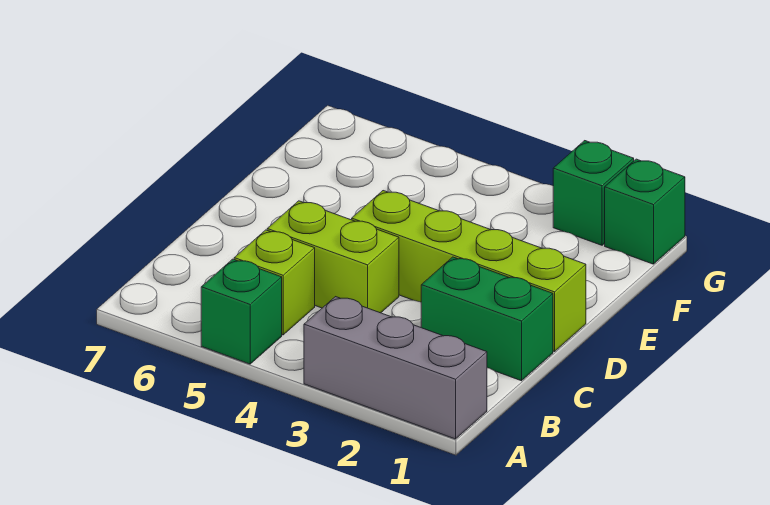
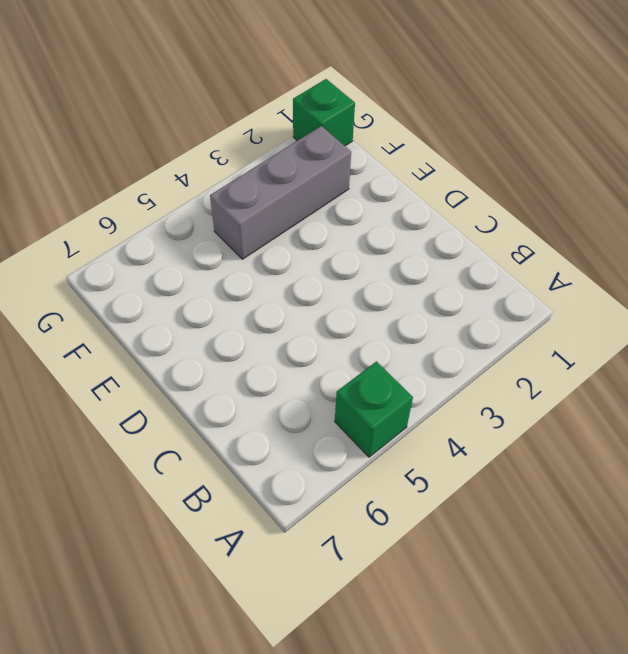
grey 1x3 brick [210,126,351,259] -> grey 1x3 brick moved to [304,297,487,439]
none -> lime 1x1 brick [234,230,315,335]
none -> green 1x2 brick [421,257,553,381]

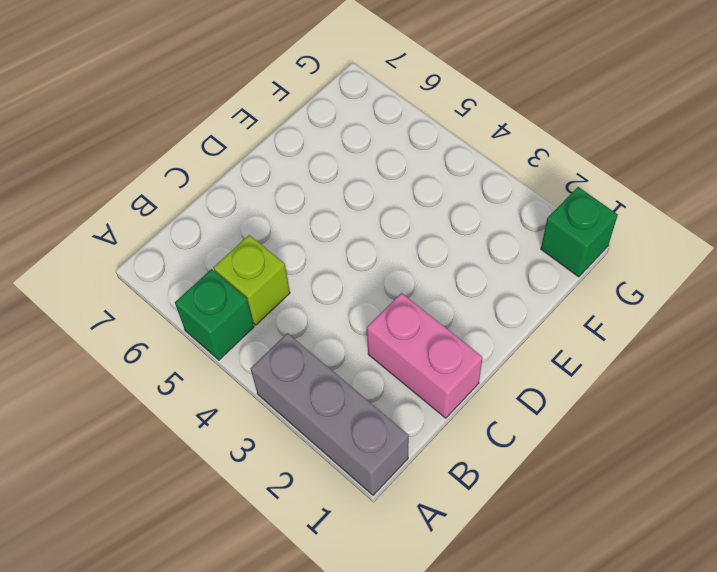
pink 1x2 brick [367,293,483,418] -> green 1x2 brick [421,257,553,381]
none -> lime 1x2 brick [267,201,399,313]
none -> lime 1x4 brick [352,191,586,352]

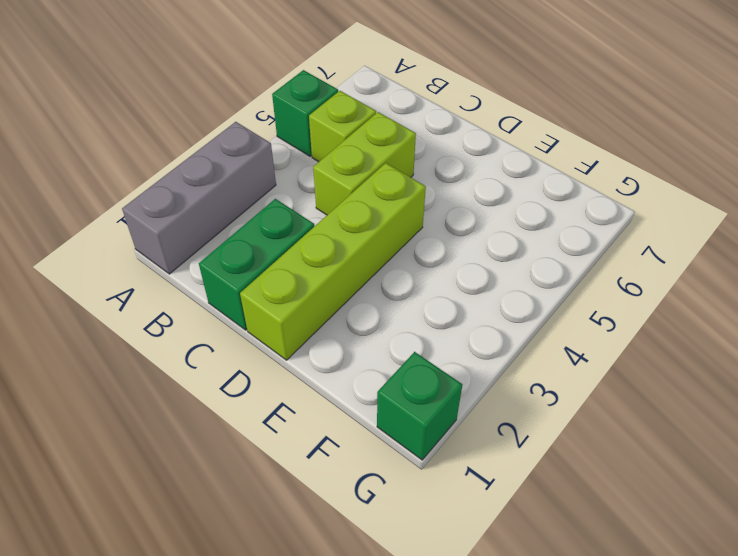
none -> green 1x1 brick [553,141,634,245]

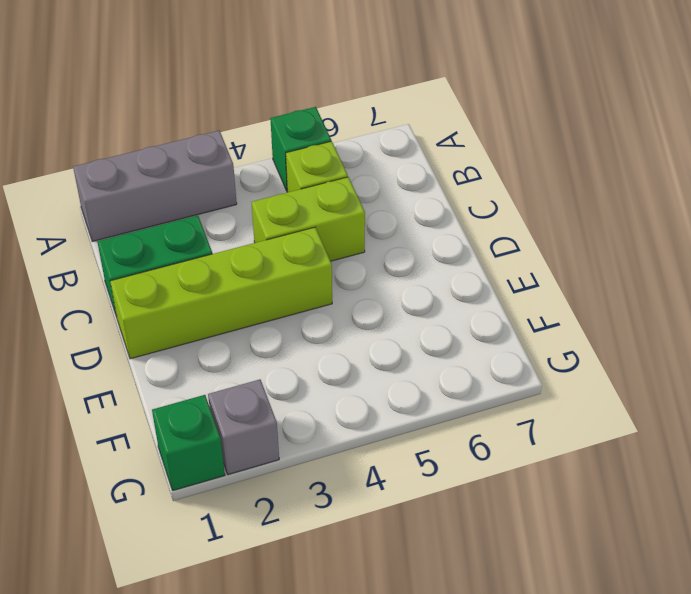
grey 1x1 brick [208,380,279,475] -> green 1x1 brick [553,141,634,245]

